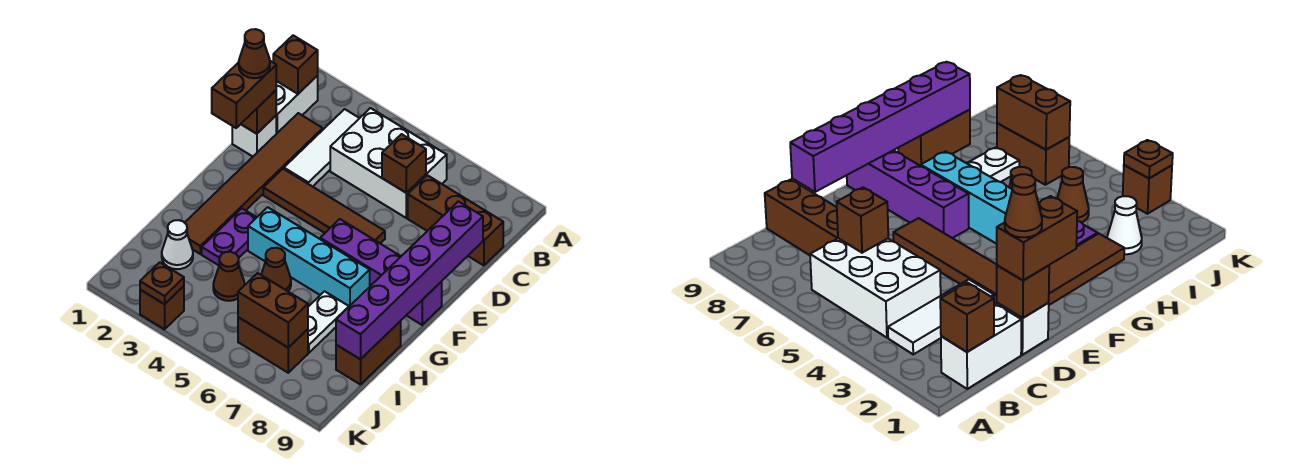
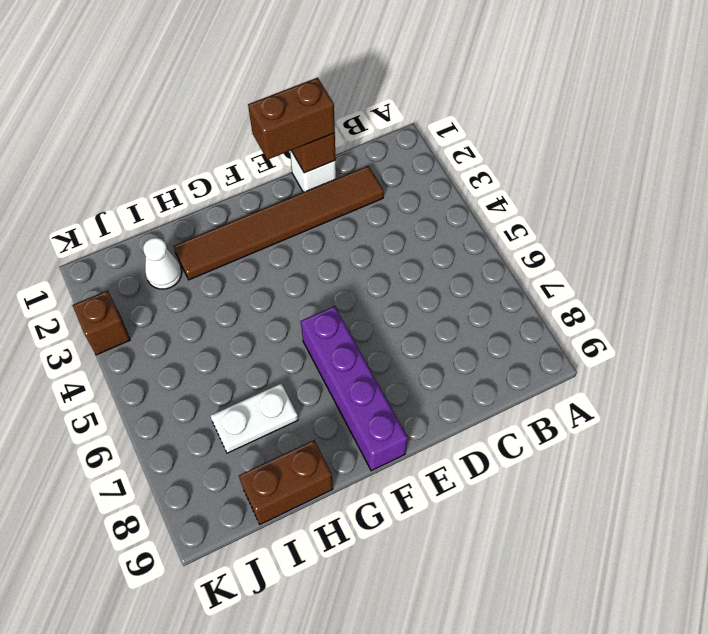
none -> white 1x2 brick [276,76,318,134]
none -> white 1x3 tile [284,109,359,187]
none -> white 2x3 brick [330,108,447,218]

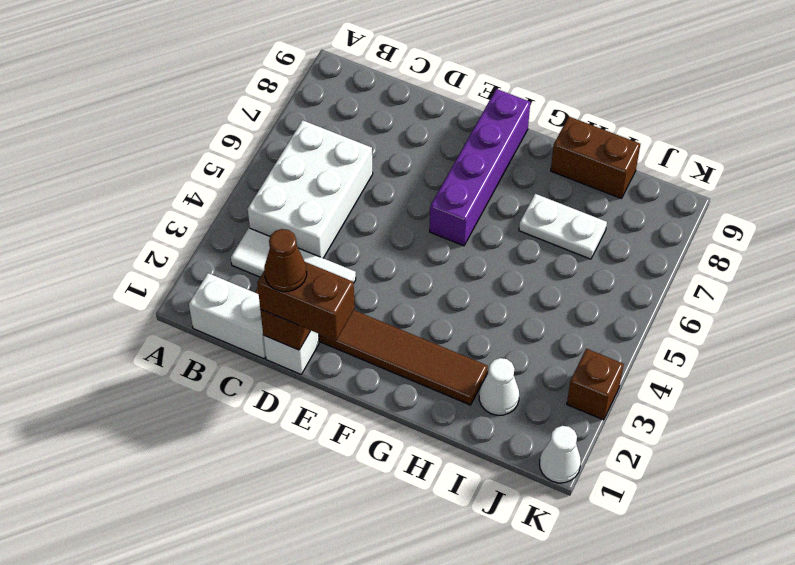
white 1x1 cone [540,426,581,483] -> none
none -> brown 1x3 brick [408,175,503,265]
none -> brown 1x4 tile [263,169,385,243]
none -> purple 1x2 plate [202,208,257,265]

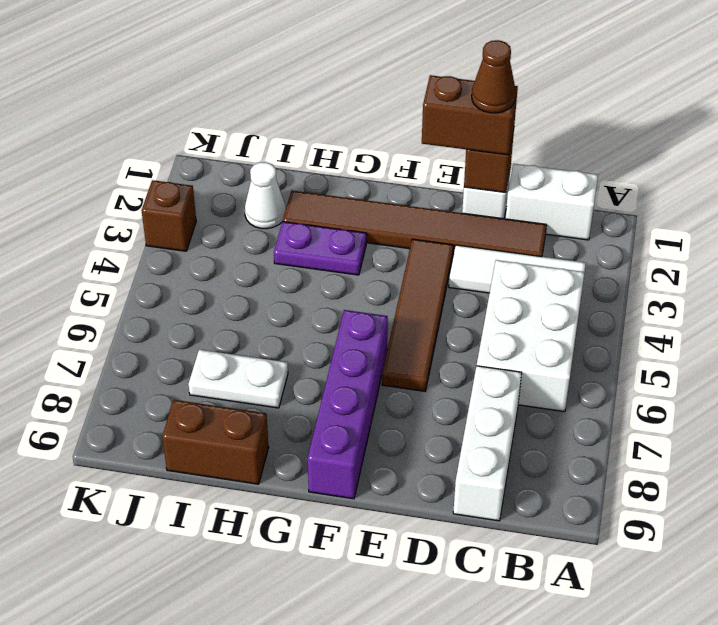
white 1x3 brick [453,366,522,521] -> brown 1x3 brick [408,175,503,265]
none -> cyan 1x4 brick [248,207,370,306]
none -> brown 1x1 cone [261,248,291,291]
none -> brown 1x1 cone [213,252,245,301]

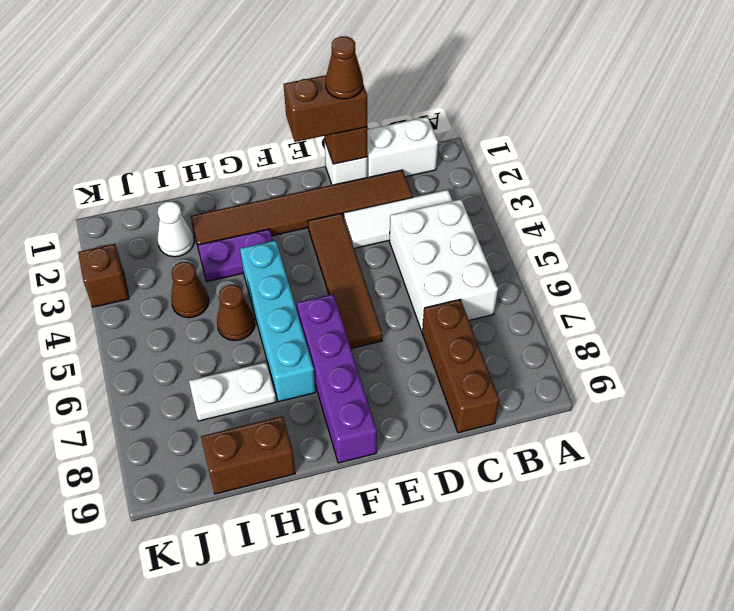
none -> brown 1x2 brick [238,317,308,373]
none -> brown 1x1 brick [273,35,318,94]
none -> brown 1x1 brick [382,134,426,193]

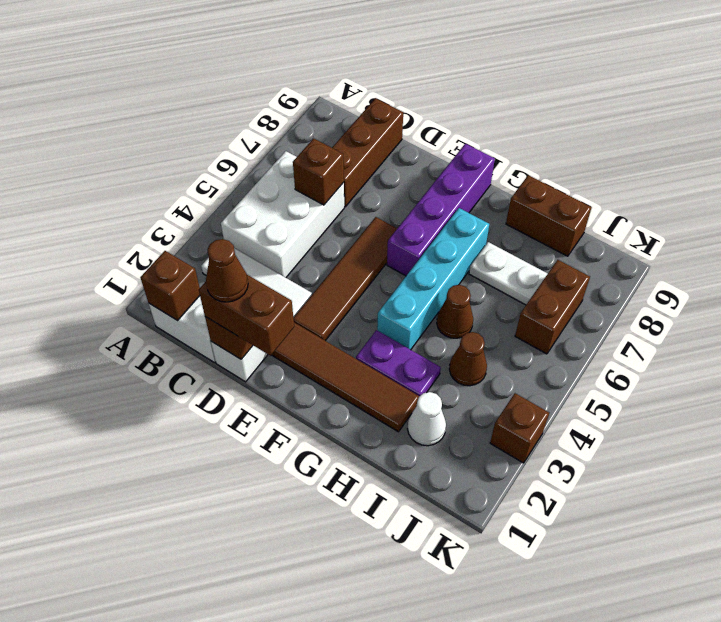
none -> purple 1x6 brick [336,201,483,359]
none -> brown 1x2 brick [238,273,308,348]
none -> brown 1x1 plate [140,262,184,304]

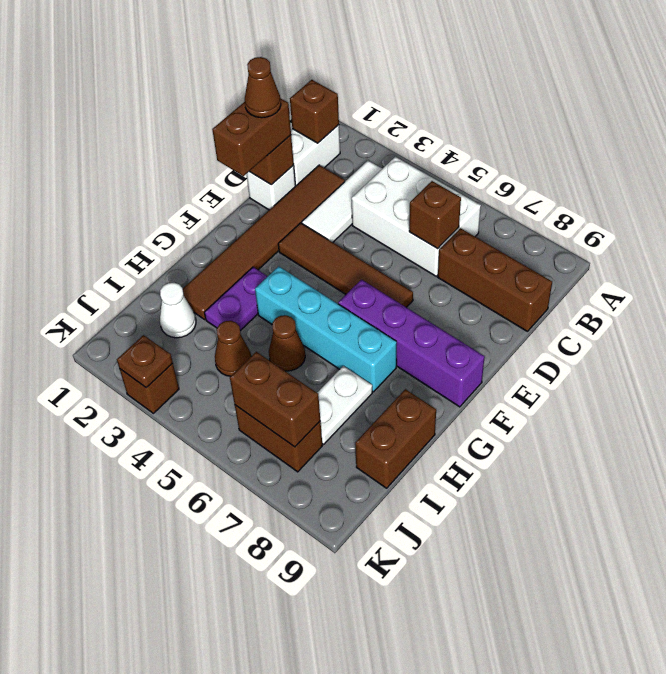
none -> purple 1x6 brick [336,201,483,359]

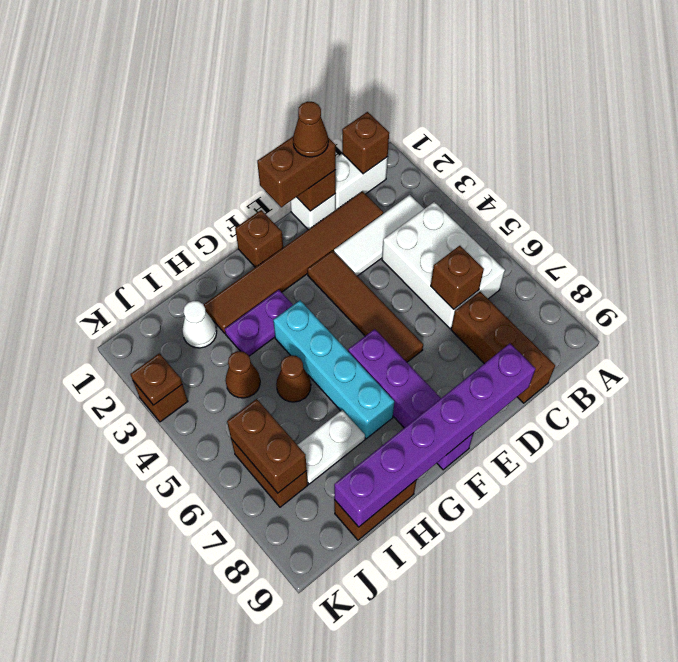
brown 1x1 brick [235,210,283,267] -> none

